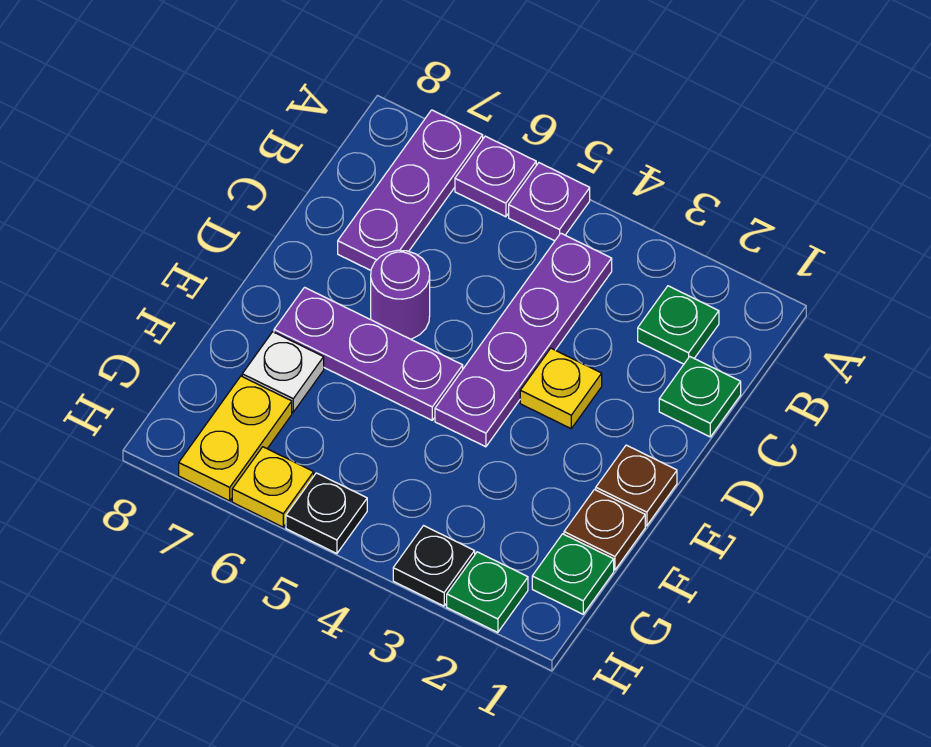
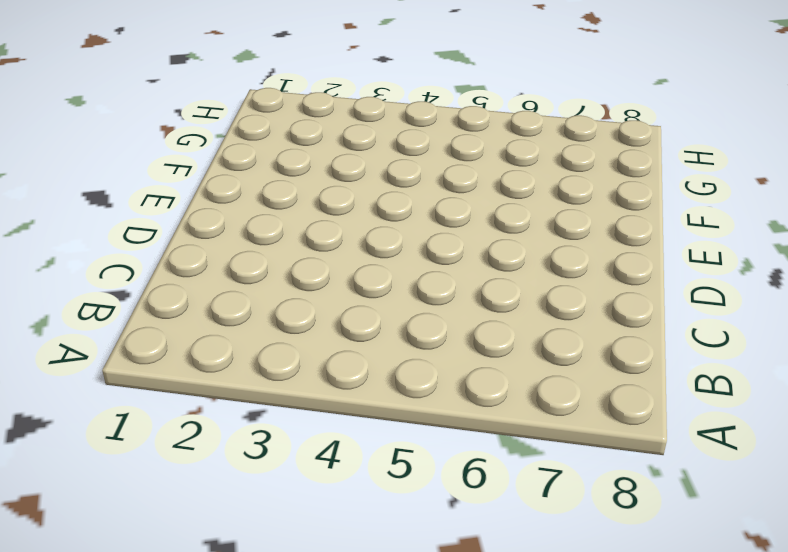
none -> purple 1x1 plate [509,163,590,241]
none -> purple 1x1 plate [455,136,536,217]
none -> purple 1x3 plate [338,110,483,270]

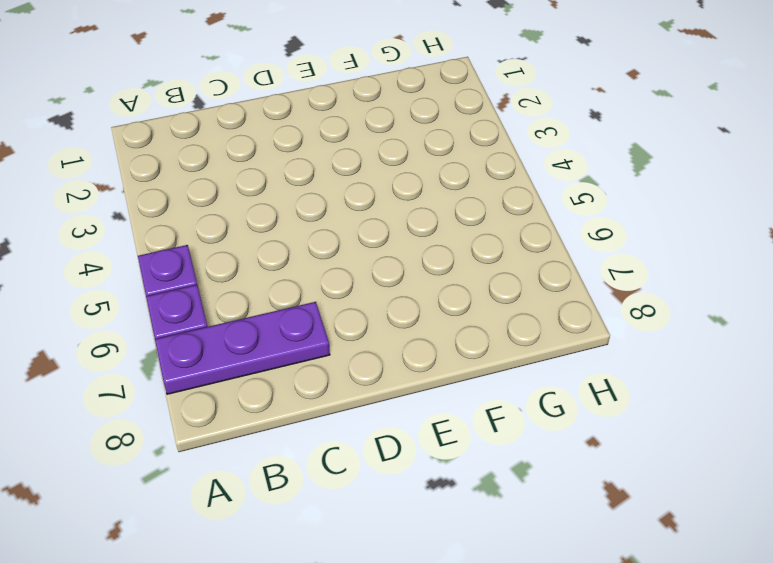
none -> green 1x1 plate [638,286,719,364]
none -> purple 1x4 plate [435,233,612,447]
none -> green 1x1 plate [659,357,741,437]

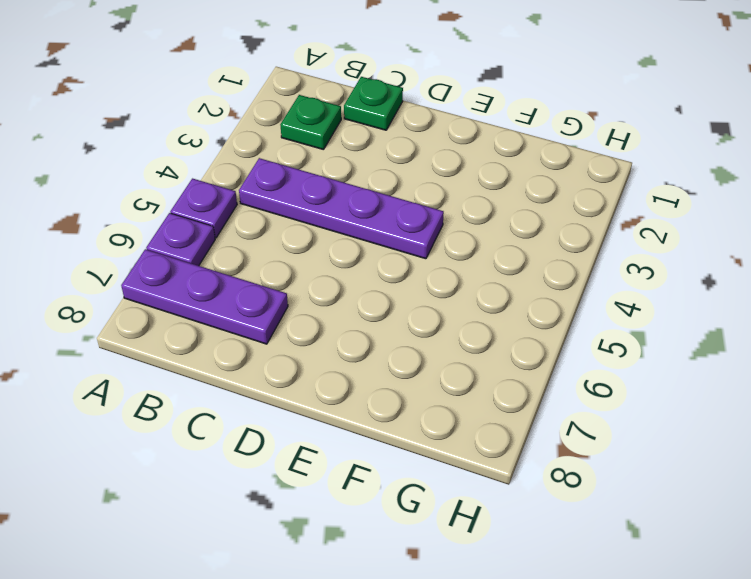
none -> yellow 1x1 plate [520,348,602,428]
none -> purple 1x1 round brick [371,250,430,339]
none -> brown 1x1 plate [596,445,677,526]

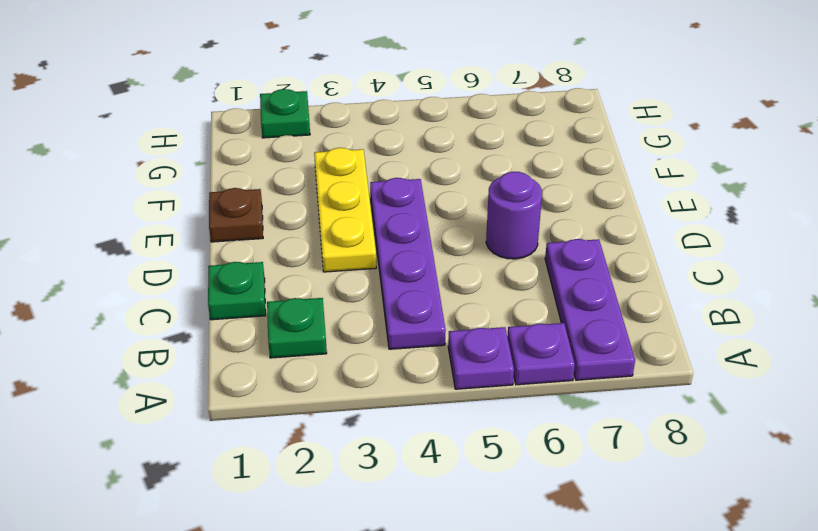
yellow 1x3 plate [314,148,376,272] -> yellow 1x1 plate [520,348,602,428]
none -> purple 1x3 plate [274,287,463,420]
none -> brown 1x1 plate [564,490,645,570]
none -> white 1x1 plate [242,332,324,412]

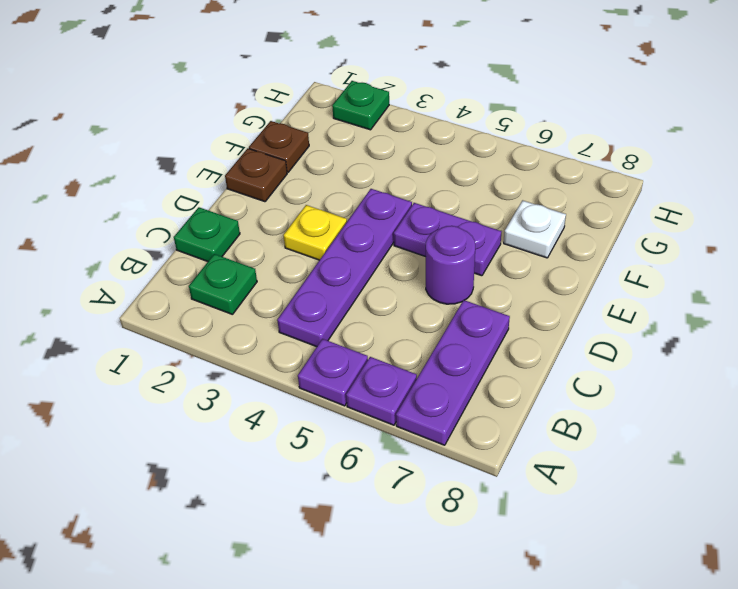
purple 1x2 plate [394,203,501,276] -> purple 1x3 plate [274,287,463,420]
none -> green 1x1 plate [532,534,614,614]
none -> yellow 1x2 plate [179,376,292,501]
none -> black 1x1 plate [393,526,475,606]

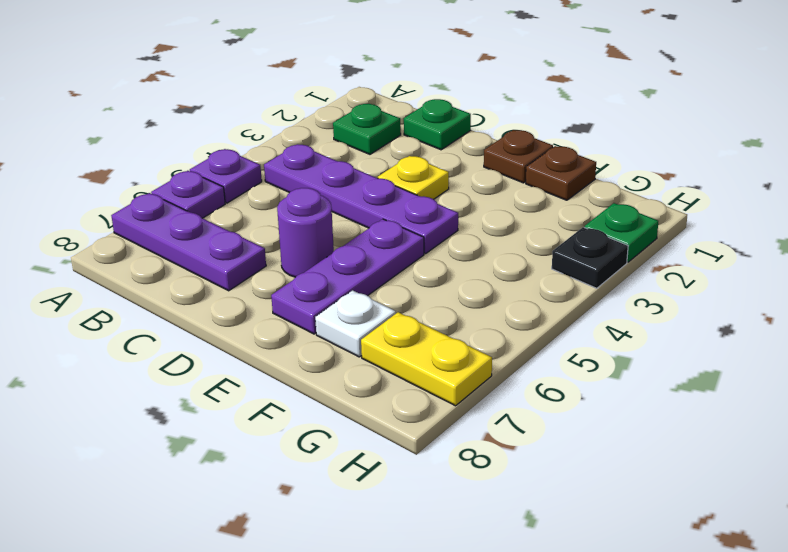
none -> green 1x1 plate [532,534,614,614]
none -> black 1x1 plate [286,473,367,553]
none -> yellow 1x1 plate [232,447,314,527]

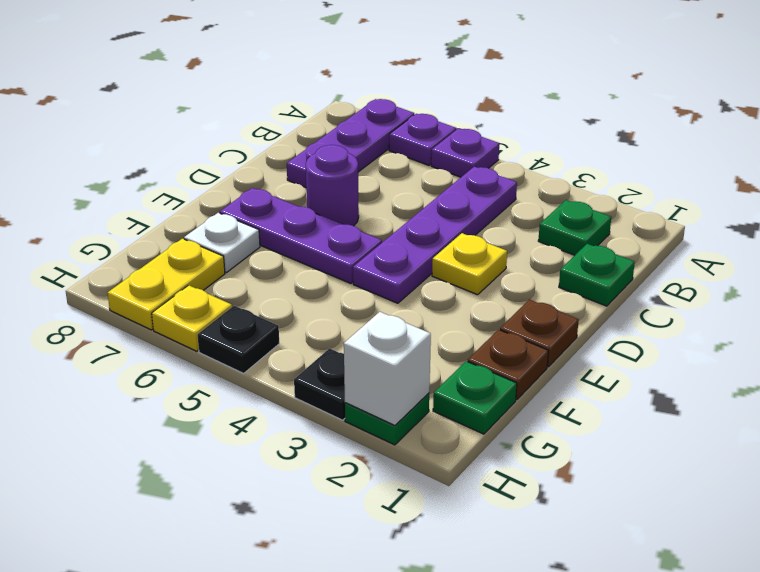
white 1x1 brick [344,312,431,425] -> none

